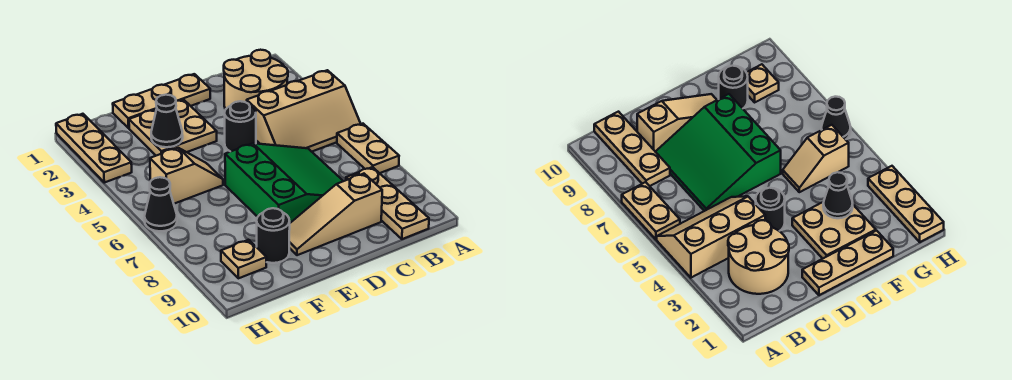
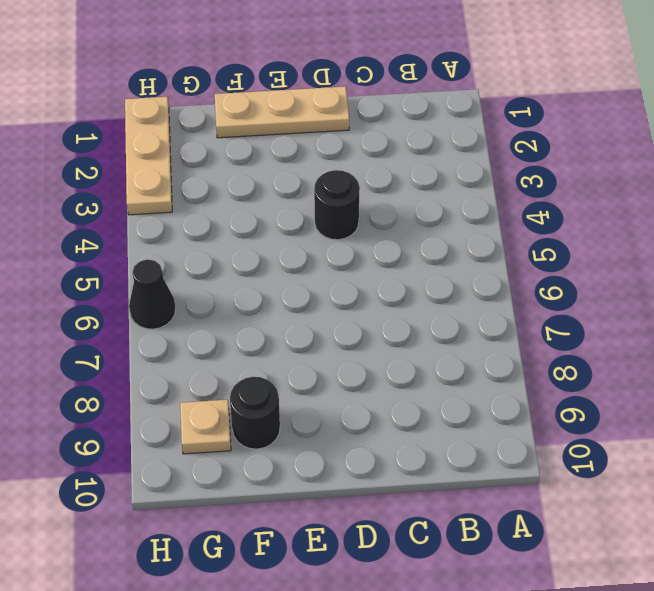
none -> tan 2x3 slope [247,70,361,152]
none -> tan 1x2 plate [337,124,399,173]
none -> tan 2x2 round brick [224,50,288,109]

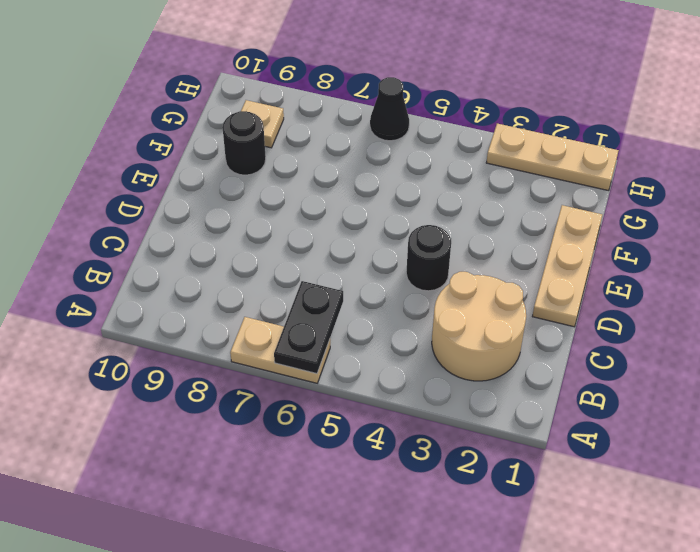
black 1x2 plate [274,281,343,374] -> none
none -> tan 2x3 slope [247,70,361,152]
none -> tan 1x3 plate [346,167,429,239]
none -> green 3x3 slope [225,143,343,223]

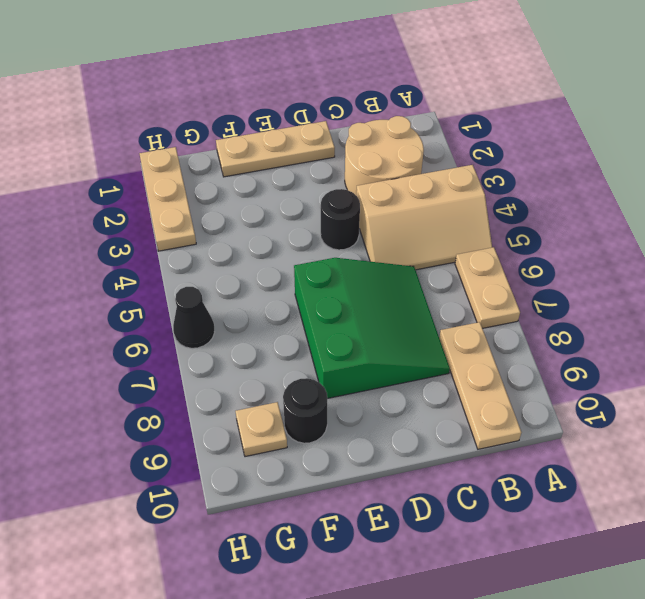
none -> tan 1x3 slope [289,174,382,255]
none -> tan 2x2 plate [129,100,217,156]
none -> tan 1x2 slope [150,148,223,204]

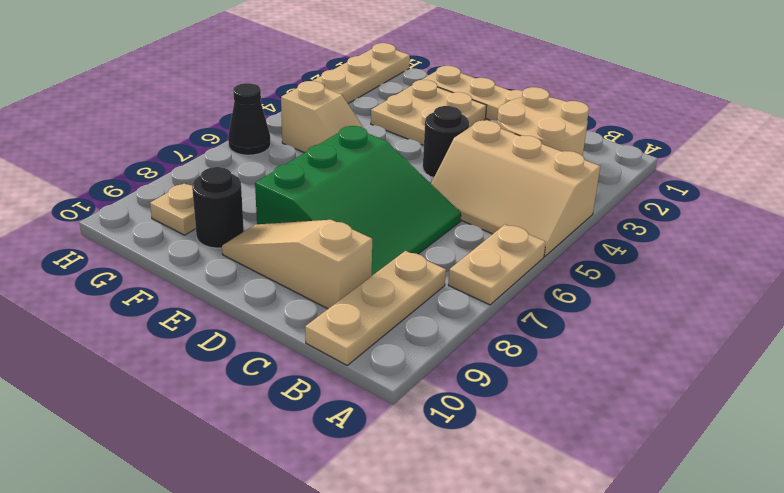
none -> black 1x1 cone [151,95,183,147]

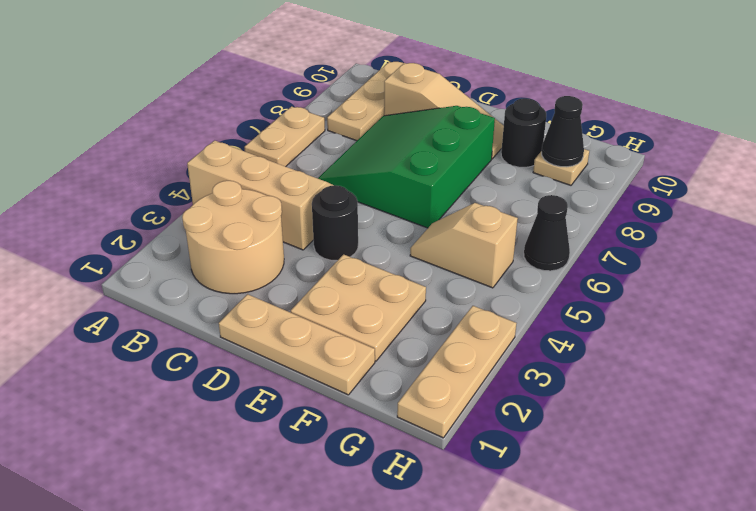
black 1x1 cone [542,96,584,167] -> black 1x1 cone moved to [151,95,183,147]

